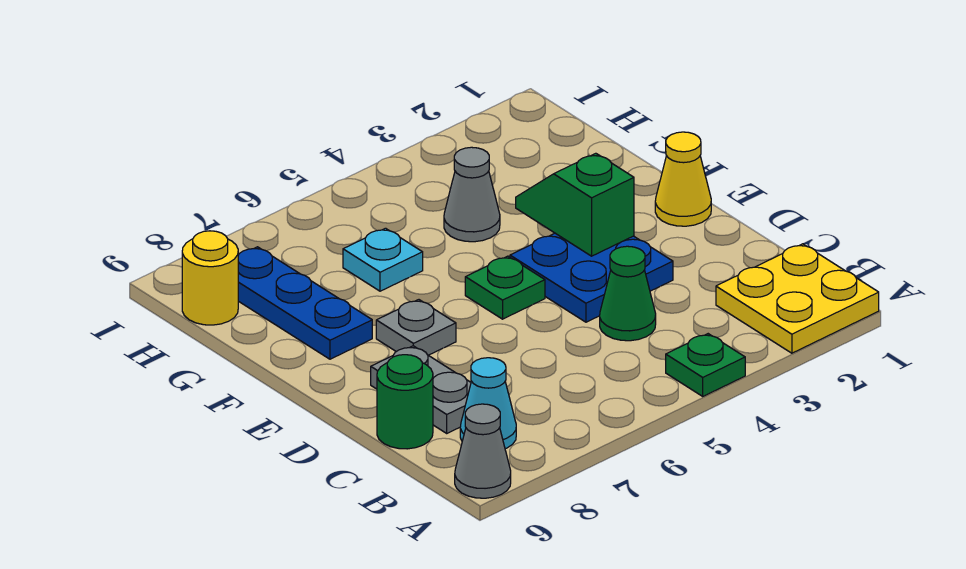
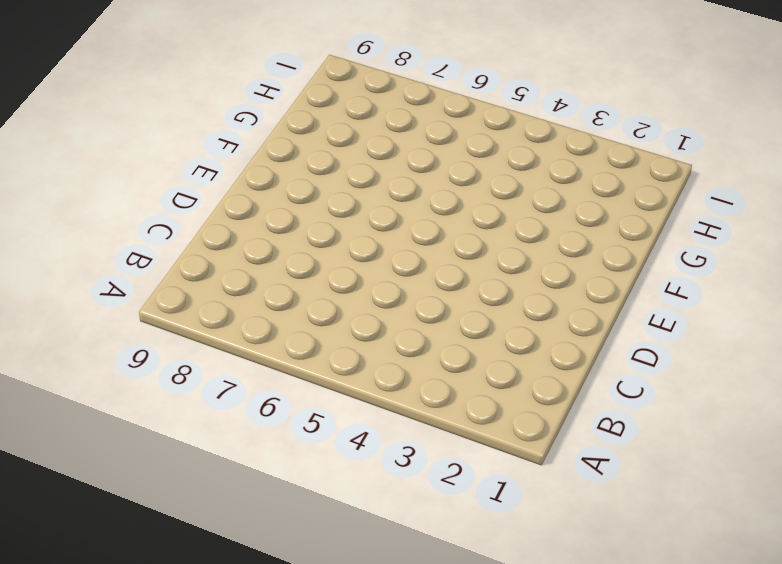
none -> yellow 2x2 plate [716,244,879,353]
none -> green 1x1 plate [666,334,745,396]
none -> grey 1x1 cone [455,404,511,498]

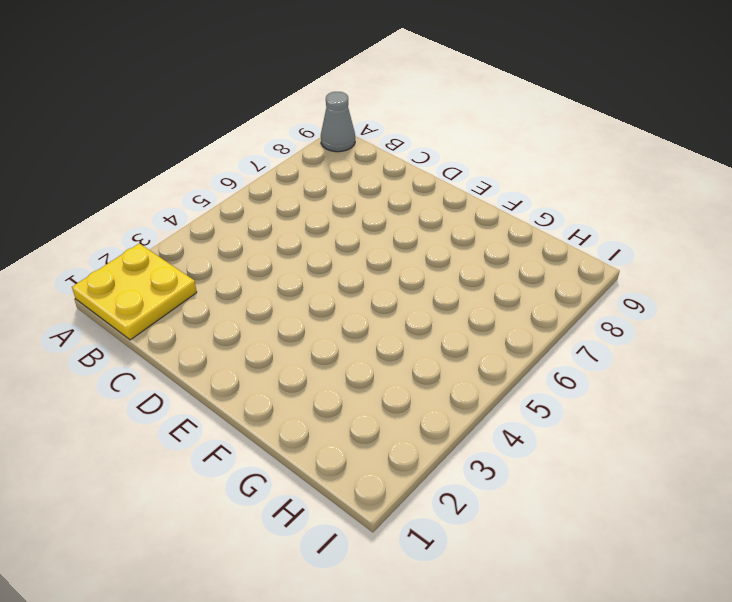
none -> green 1x1 plate [666,334,745,396]
none -> cyan 1x1 cone [460,358,516,449]
none -> green 1x1 cone [600,246,656,341]

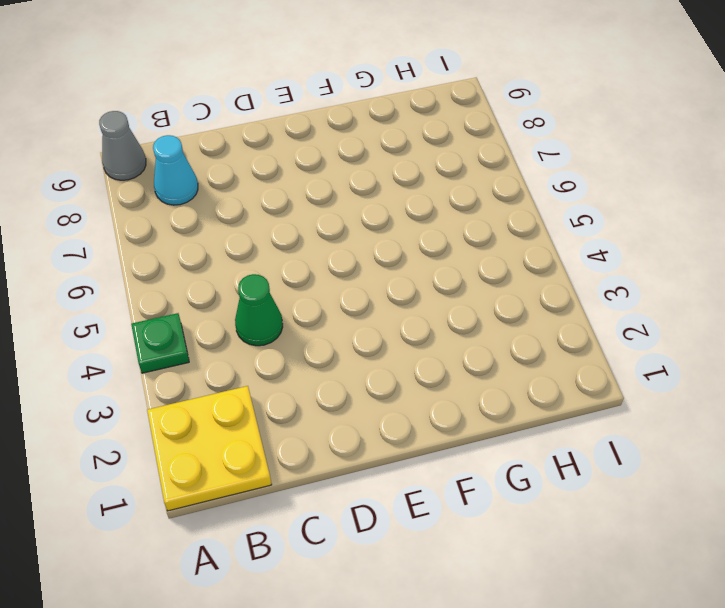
none -> grey 1x2 plate [371,346,471,433]
none -> green 1x1 round brick [377,355,433,449]
none -> blue 2x2 plate [510,233,673,322]

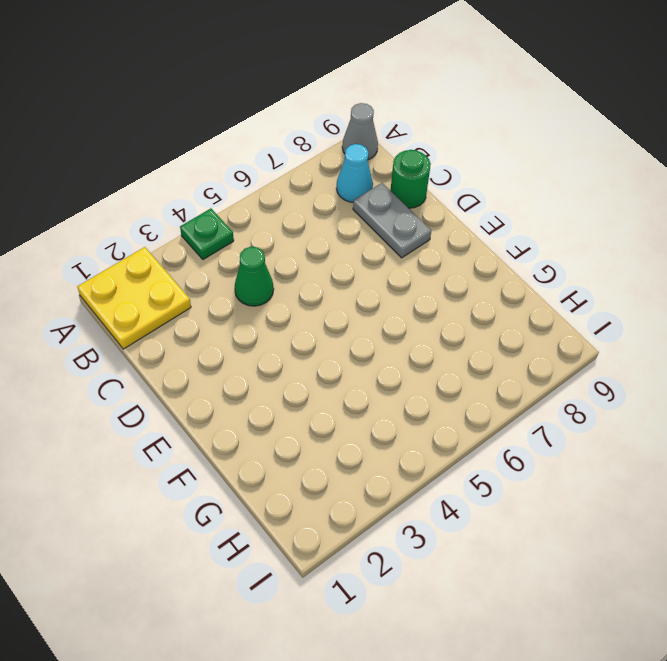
none -> blue 2x2 plate [510,233,673,322]
none -> yellow 1x1 cone [655,132,711,226]
none -> green 1x1 plate [465,256,545,319]

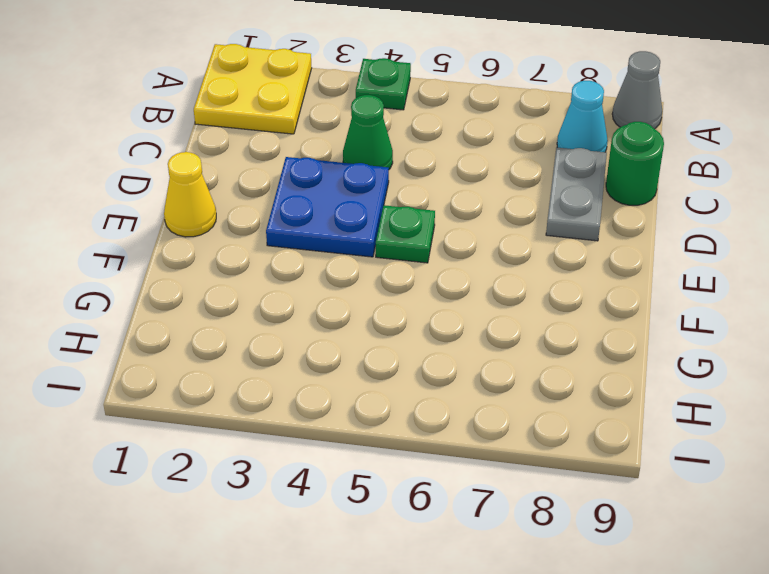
none -> grey 1x1 plate [376,300,456,355]
none -> blue 1x3 plate [238,247,372,359]
none -> grey 1x1 cone [444,147,500,242]

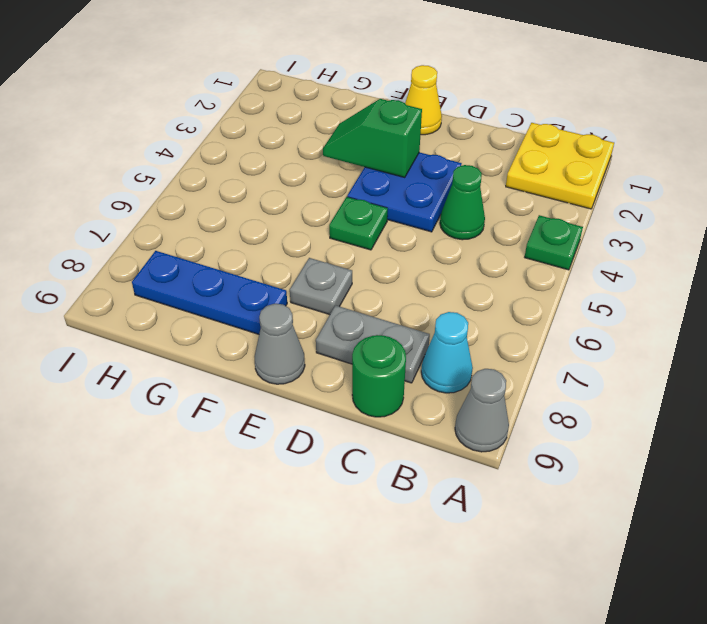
grey 1x1 cone [254,304,305,384] -> grey 1x1 cone moved to [444,147,500,242]
none -> cyan 1x1 plate [343,228,423,291]
none -> yellow 1x1 round brick [182,231,238,325]

